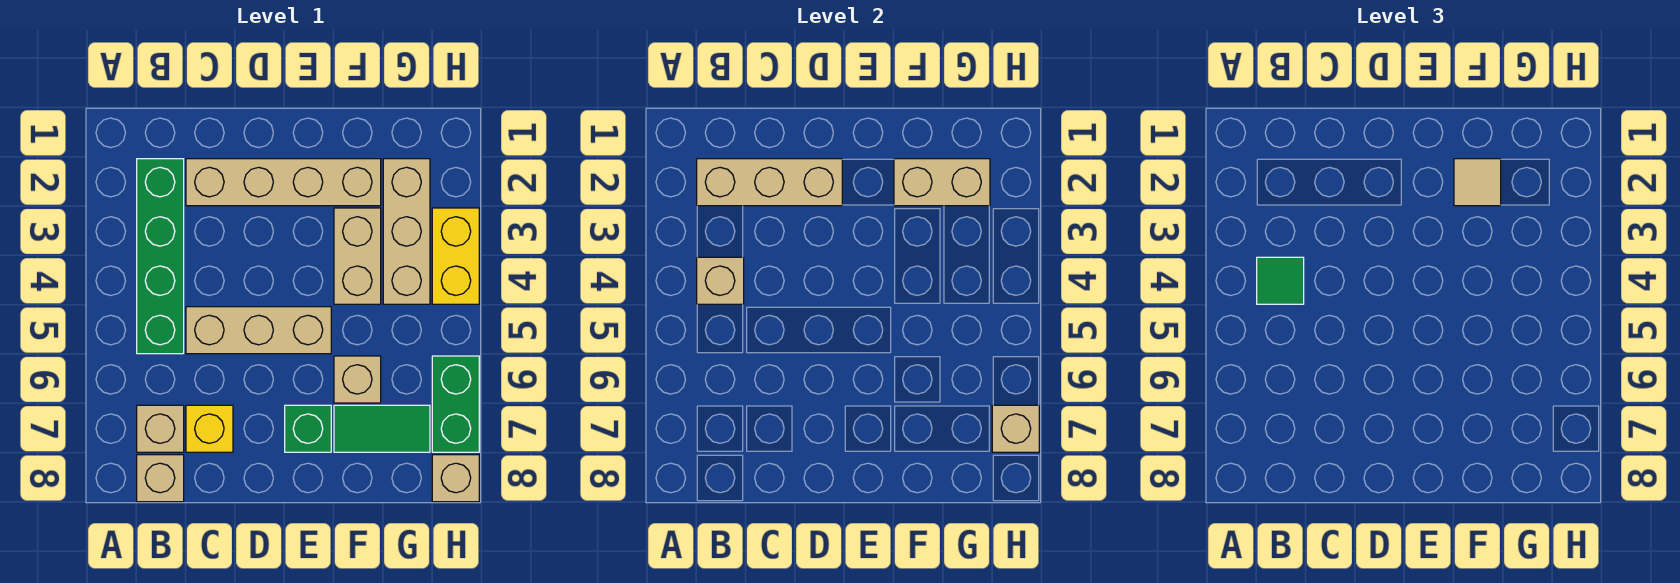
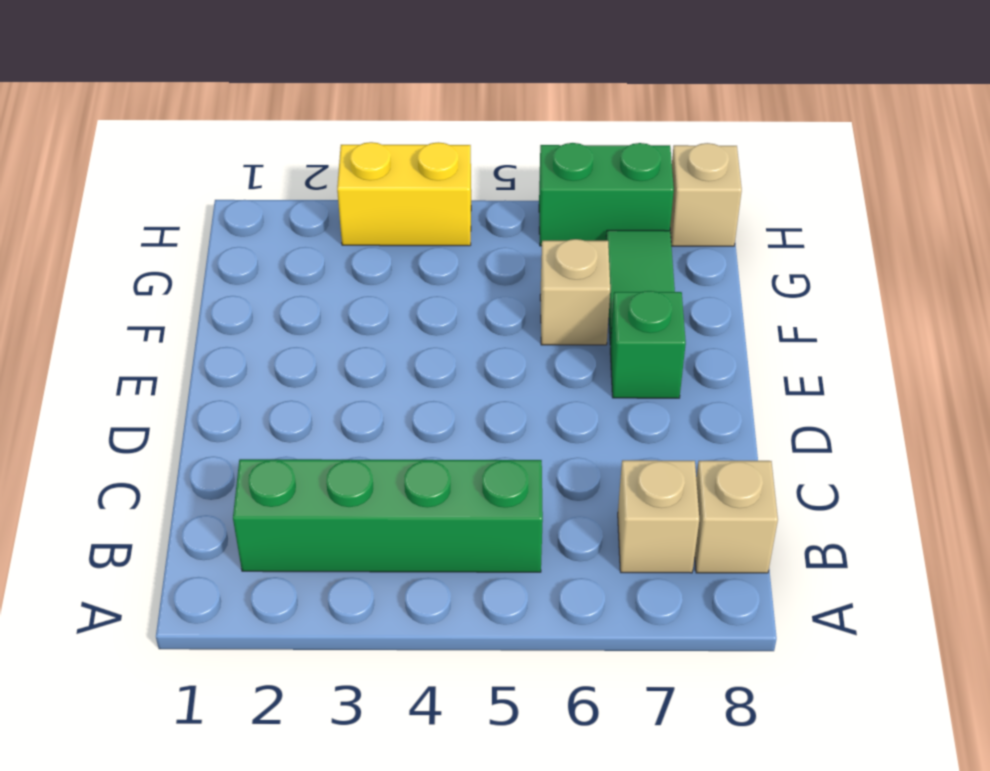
none -> tan 1x4 brick [186,159,381,206]
none -> tan 1x3 brick [186,307,331,354]
none -> yellow 1x1 brick [186,405,233,452]

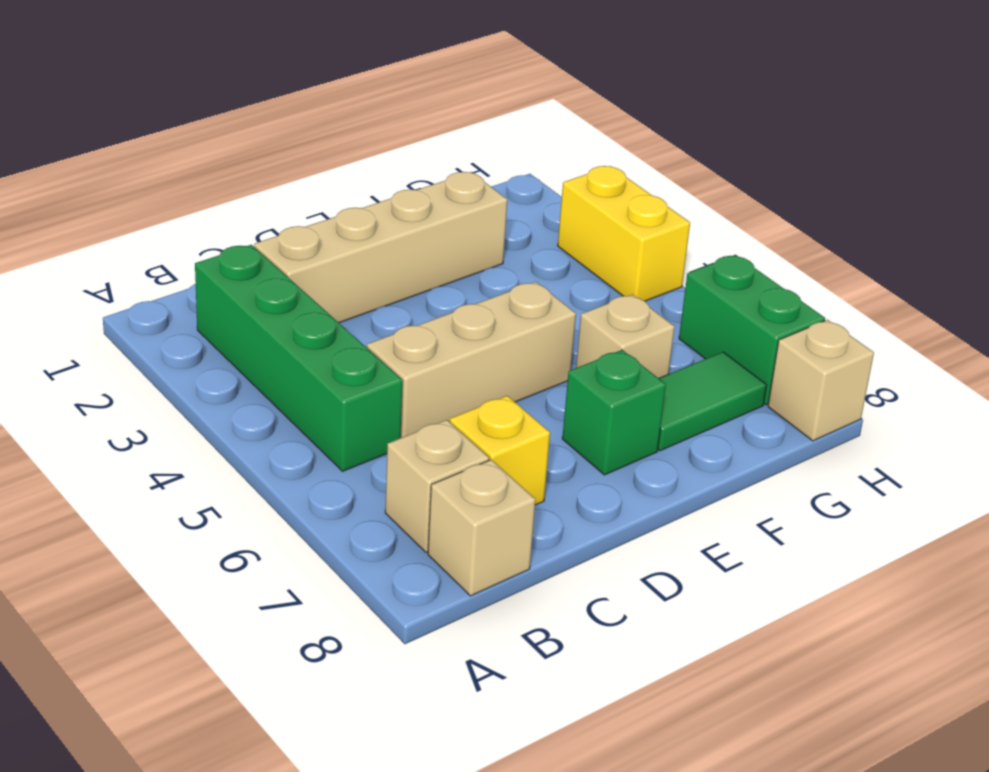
none -> tan 1x2 brick [334,208,381,304]
none -> tan 1x3 brick [383,159,430,304]
none -> tan 1x3 brick [697,159,842,206]

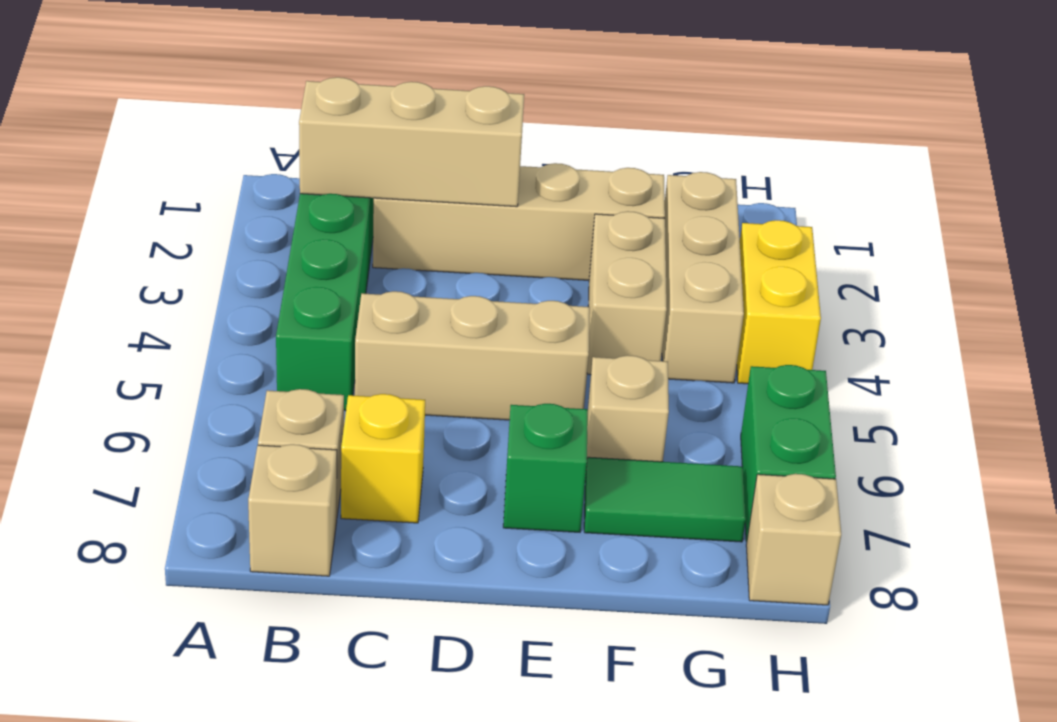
none -> tan 1x1 brick [697,257,744,304]
none -> tan 1x2 brick [894,159,990,206]
none -> tan 1x1 brick [992,405,1039,452]

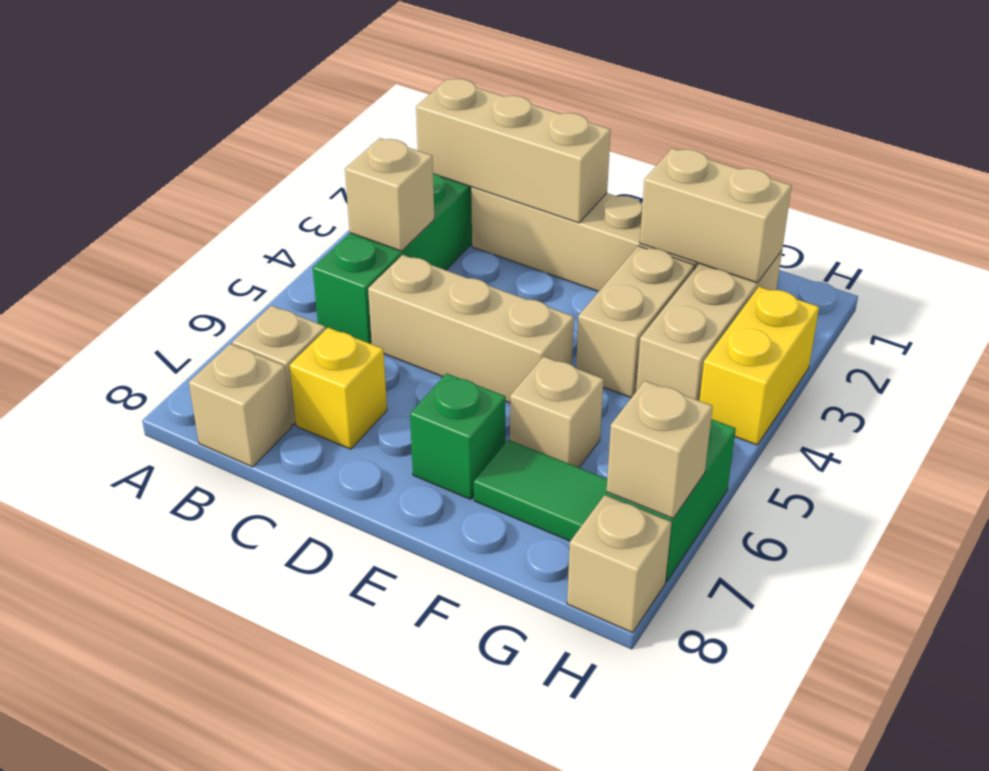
none -> green 1x1 tile [1257,257,1304,304]
none -> tan 1x1 tile [1454,159,1501,206]

